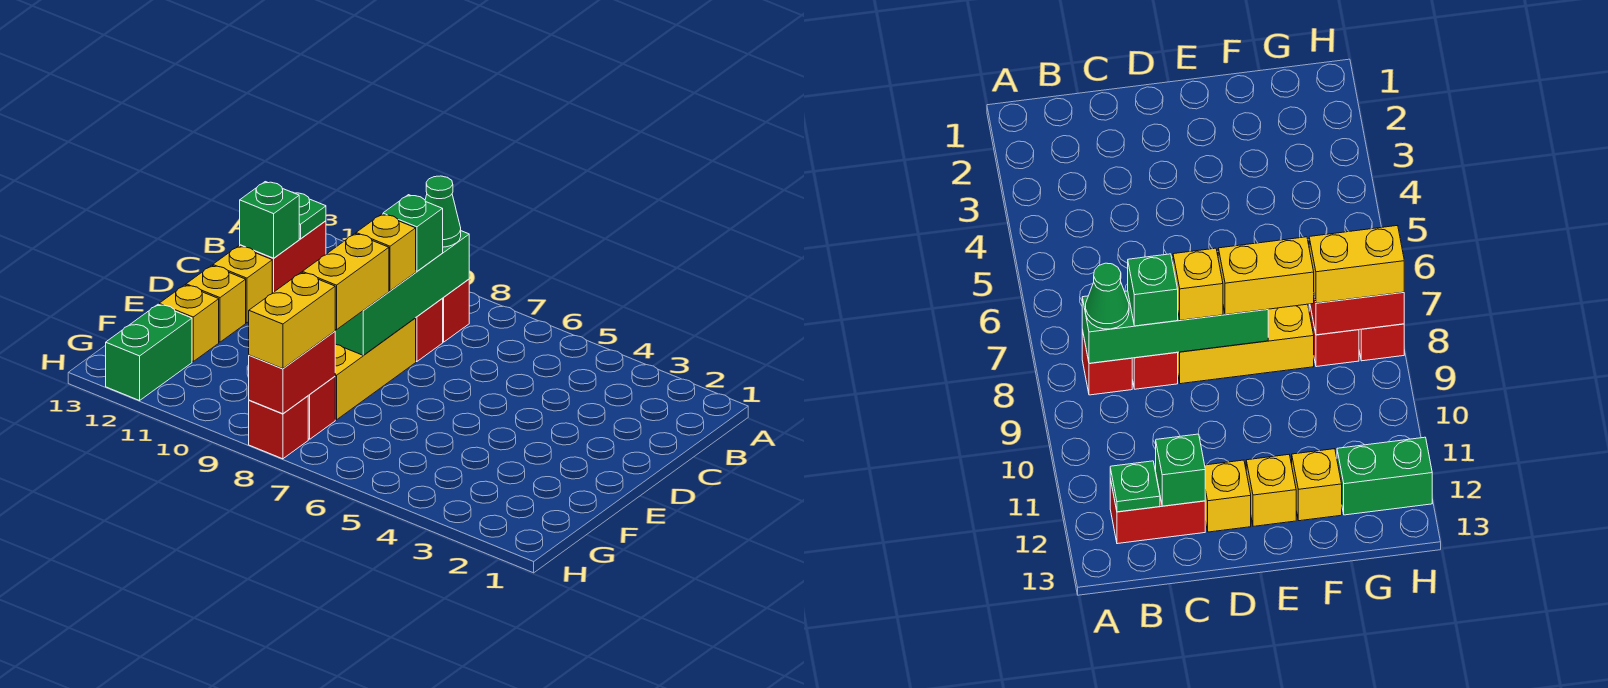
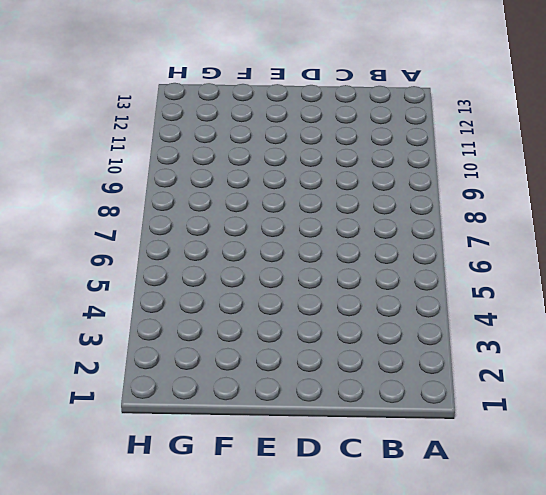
none -> red 1x1 brick [442,279,469,342]
none -> red 1x2 brick [240,221,326,293]
none -> red 1x1 brick [416,299,443,362]

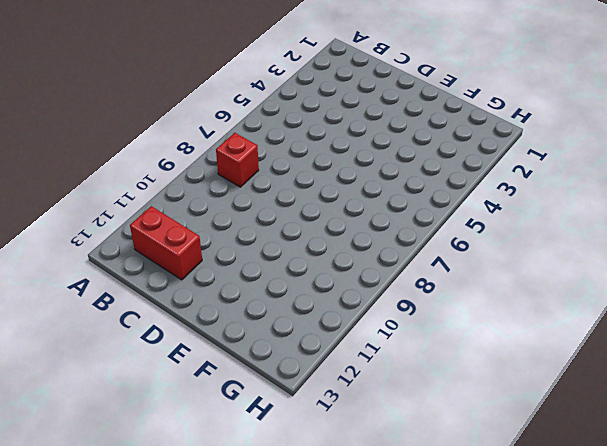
none -> red 1x1 brick [416,299,443,362]
none -> yellow 1x3 brick [335,318,416,420]
none -> yellow 1x1 brick [213,246,272,323]

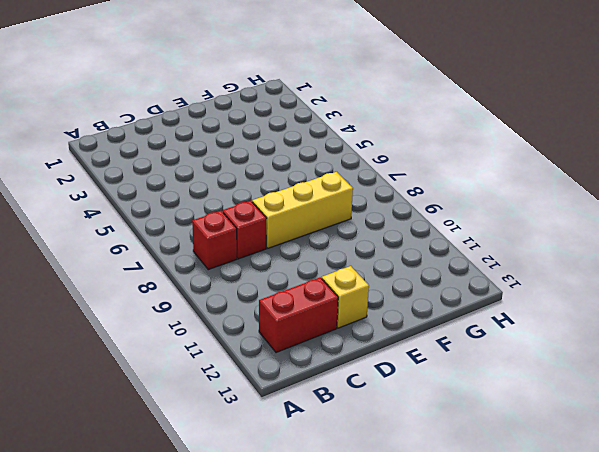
none -> yellow 1x1 brick [186,265,246,342]
none -> yellow 1x1 brick [159,285,219,361]
none -> red 1x1 brick [308,376,335,439]

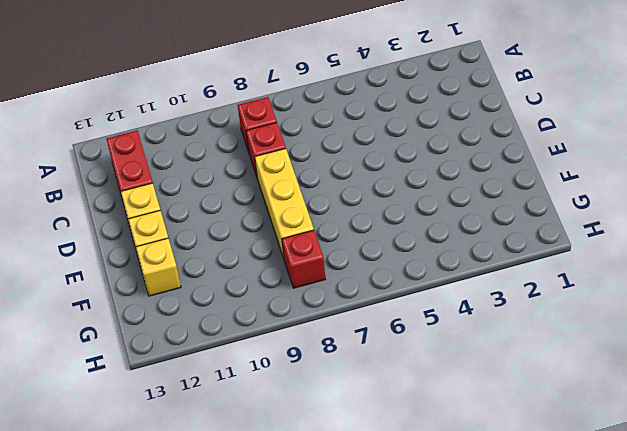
none -> green 1x2 brick [106,304,192,401]
none -> red 1x1 brick [249,396,308,459]
none -> green 1x4 brick [335,231,469,355]

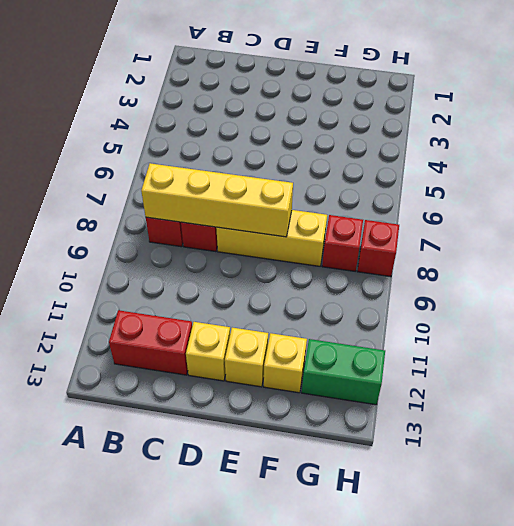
yellow 1x4 brick [141,163,293,237] -> green 1x4 brick [335,231,469,355]
none -> green 1x1 plate [295,193,326,239]
none -> green 1x1 brick [240,182,299,258]
none -> red 1x2 brick [249,331,335,414]

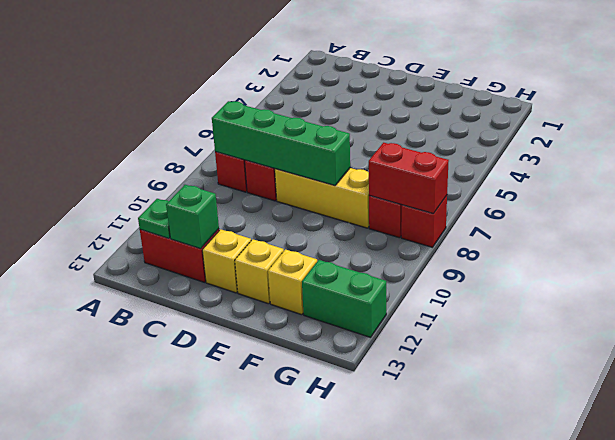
none -> green 1x1 cone [425,176,461,247]
none -> green 1x1 brick [383,195,443,271]
none -> yellow 1x1 brick [356,214,416,291]

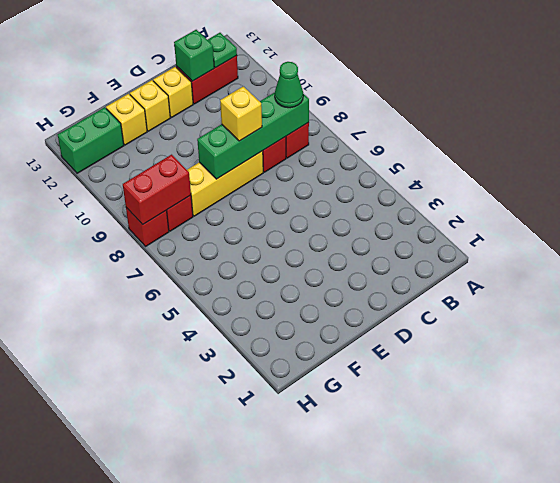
none -> green 1x1 brick [383,195,443,271]
none -> yellow 1x2 brick [302,234,389,330]
none -> yellow 1x2 brick [249,272,335,369]

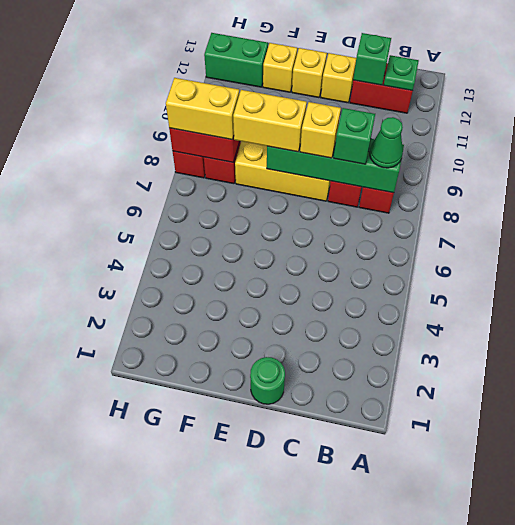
green 1x1 round brick [250,357,285,404] -> none

